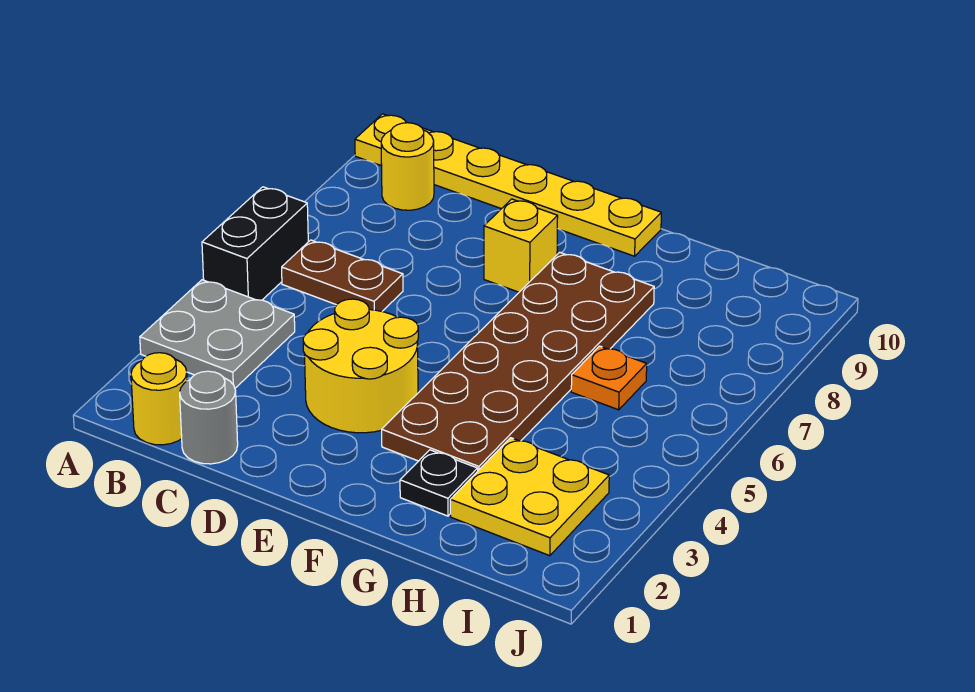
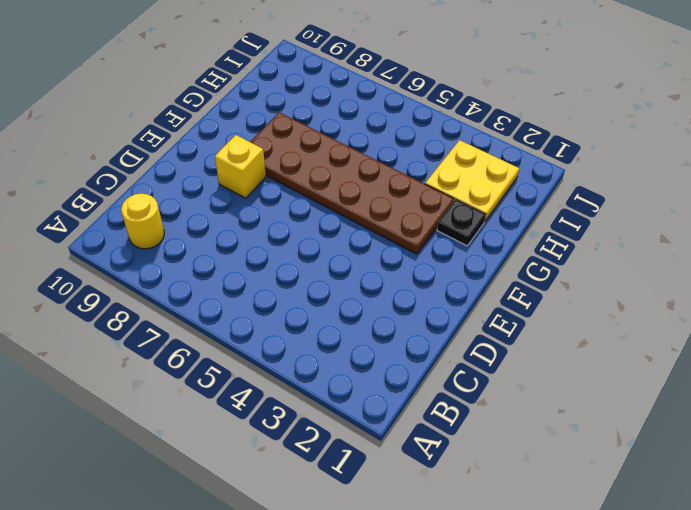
none -> grey 2x2 plate [140,280,295,388]
none -> black 1x2 brick [202,187,308,300]
none -> yellow 1x6 plate [355,114,661,256]

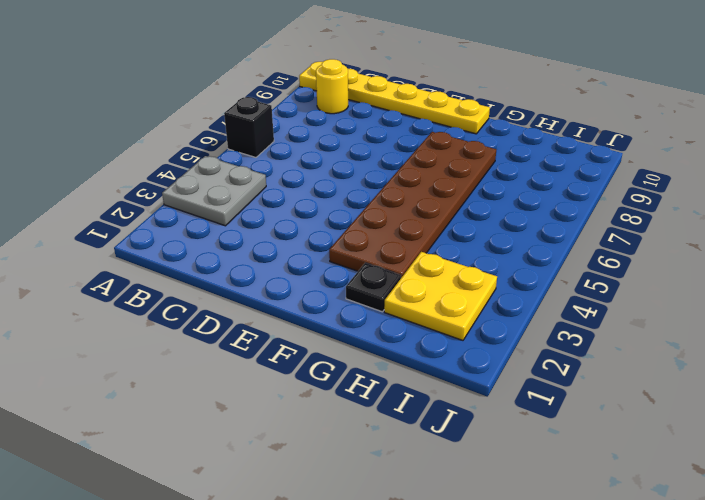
black 1x1 brick [224,97,274,157] -> black 1x2 brick [202,187,308,300]
none -> yellow 1x1 round brick [131,353,187,445]
none -> brown 1x2 plate [282,240,403,311]
none -> grey 1x1 round brick [180,371,238,464]

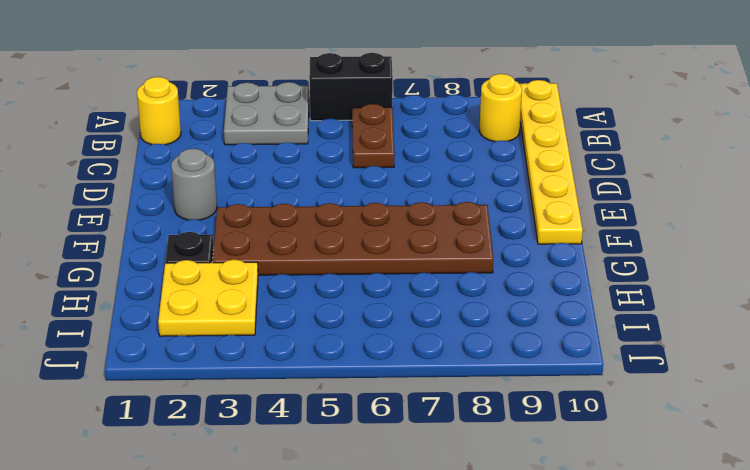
grey 1x1 round brick [171,149,217,220] -> grey 1x1 round brick moved to [180,371,238,464]
none -> yellow 2x2 round brick [303,299,418,433]
none -> yellow 1x1 brick [484,199,558,292]
none -> orange 1x1 plate [571,346,647,410]

